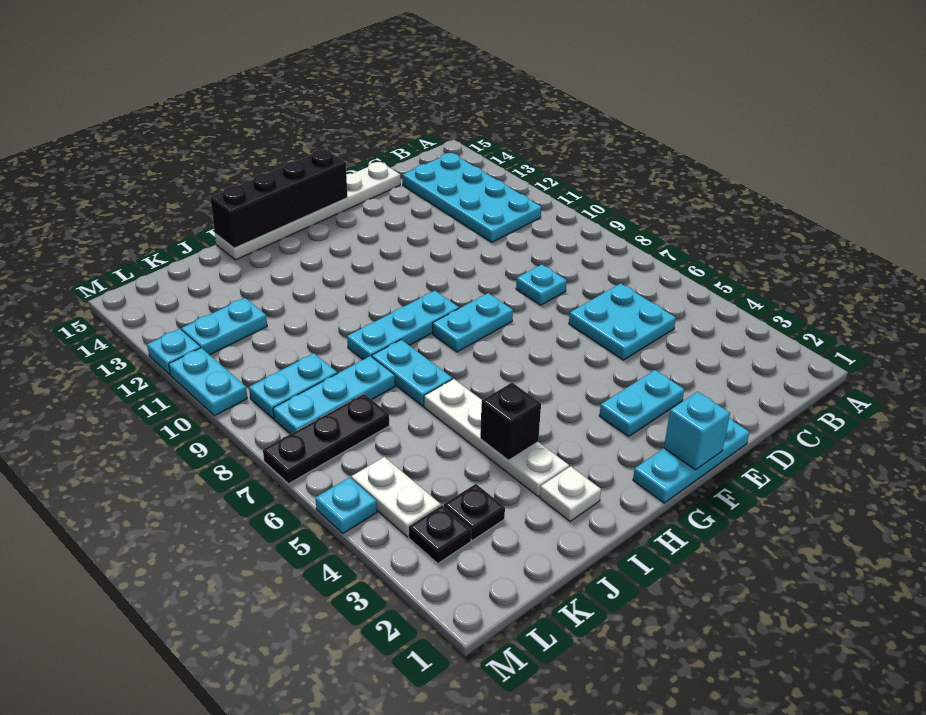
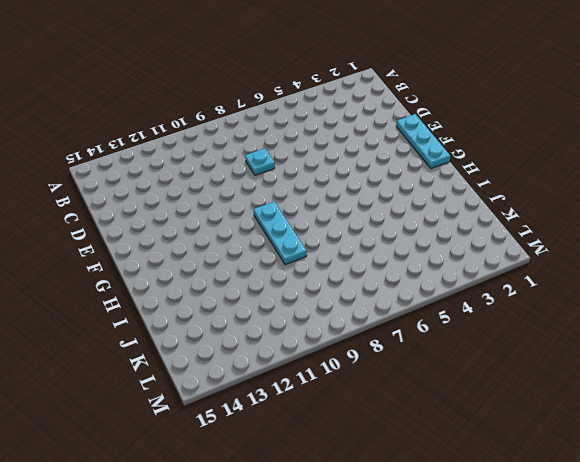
none -> cyan 2x4 plate [403,153,541,242]
none -> cyan 2x2 plate [569,283,676,360]
none -> white 1x6 plate [215,162,400,260]

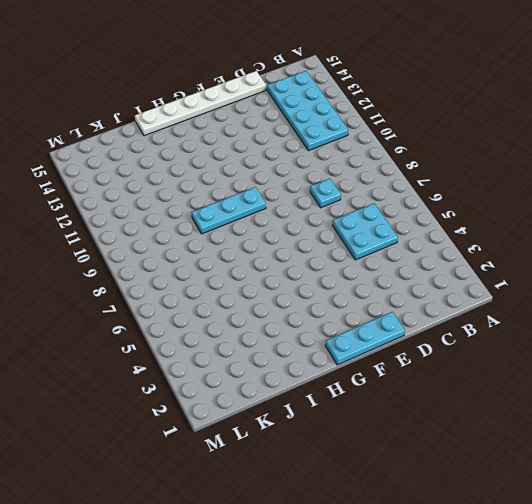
none -> cyan 1x2 plate [599,370,684,437]
none -> cyan 1x2 plate [433,293,513,352]
none -> white 1x1 plate [540,466,601,521]

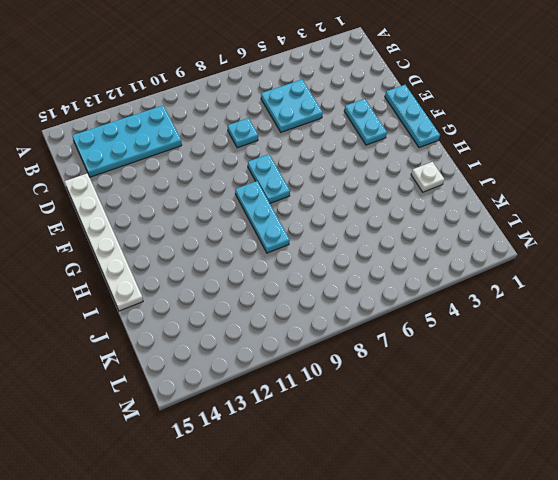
none -> white 1x4 plate [424,379,569,497]
none -> cyan 1x2 plate [372,340,452,406]
none -> cyan 1x3 plate [273,356,395,434]

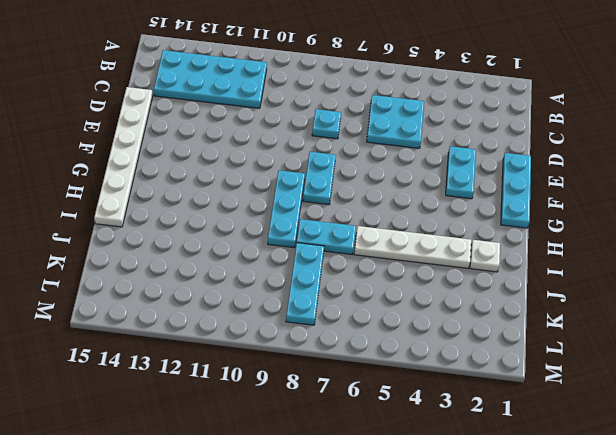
none -> black 1x1 plate [444,484,505,540]
none -> black 1x3 plate [263,394,389,484]
none -> cyan 1x2 plate [249,353,337,419]

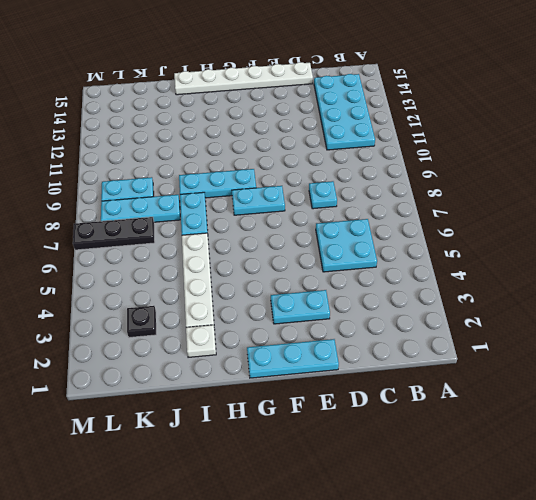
none -> cyan 1x2 plate [181,298,267,355]
none -> black 1x1 plate [409,505,471,563]
none -> white 1x2 plate [351,457,441,537]

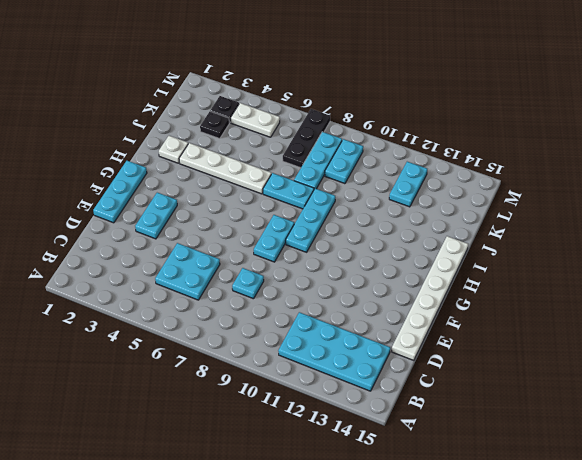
none -> cyan 1x1 plate [316,477,377,533]
none -> cyan 1x2 plate [169,348,247,416]
none -> cyan 1x1 plate [147,329,200,375]

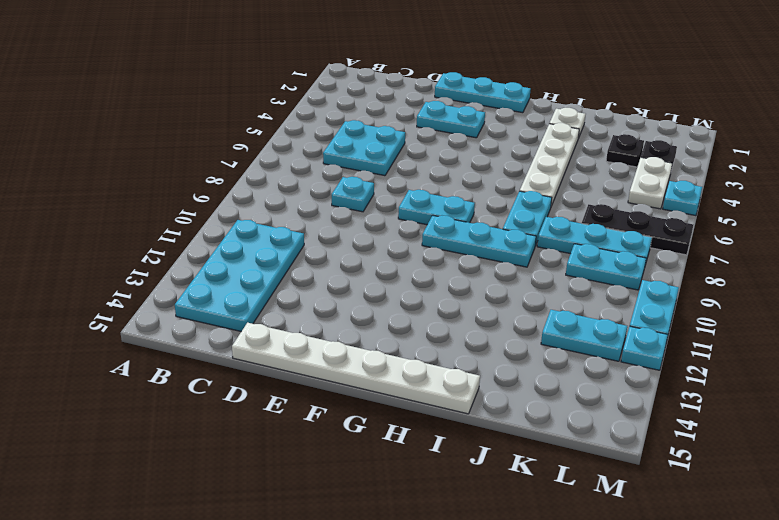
none -> cyan 1x1 brick [664,392,730,470]
none -> black 1x4 brick [210,149,348,248]
none -> black 1x1 brick [480,383,541,460]

